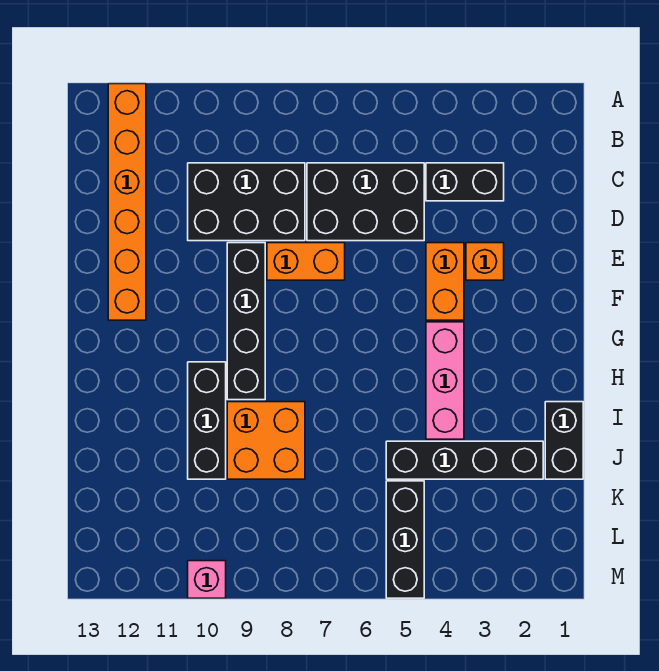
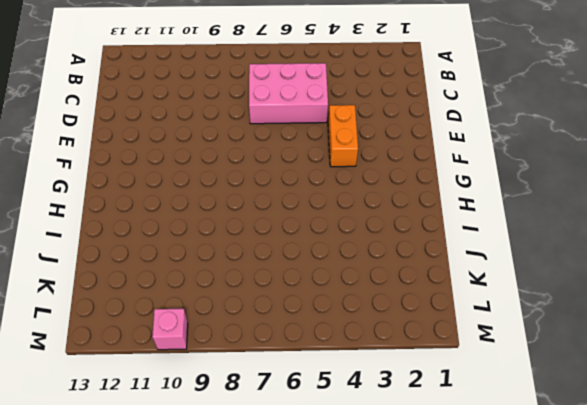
pink 2x3 brick [249,63,328,124] -> black 2x3 brick [307,163,424,241]
none -> orange 1x6 brick [108,84,146,320]
none -> black 1x2 brick [426,163,504,201]
none -> black 2x3 brick [188,163,305,241]

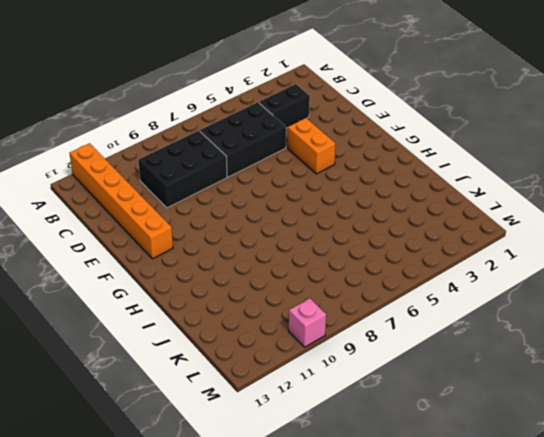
none -> orange 1x1 brick [466,243,504,280]
none -> orange 1x2 brick [267,243,345,280]
none -> black 1x4 brick [227,243,265,400]

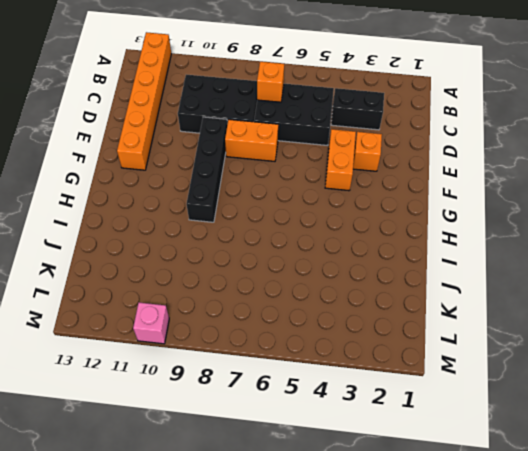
orange 1x1 brick [257,61,284,102] -> none
none -> pink 1x3 brick [426,322,464,439]
none -> black 1x3 brick [188,362,226,479]
none -> black 1x2 brick [545,402,583,479]

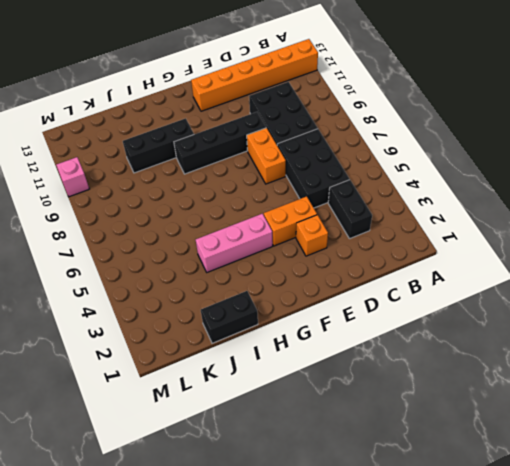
none -> orange 2x2 brick [227,402,305,479]
none -> black 1x4 brick [386,441,543,479]
none -> black 1x3 brick [386,481,424,598]

